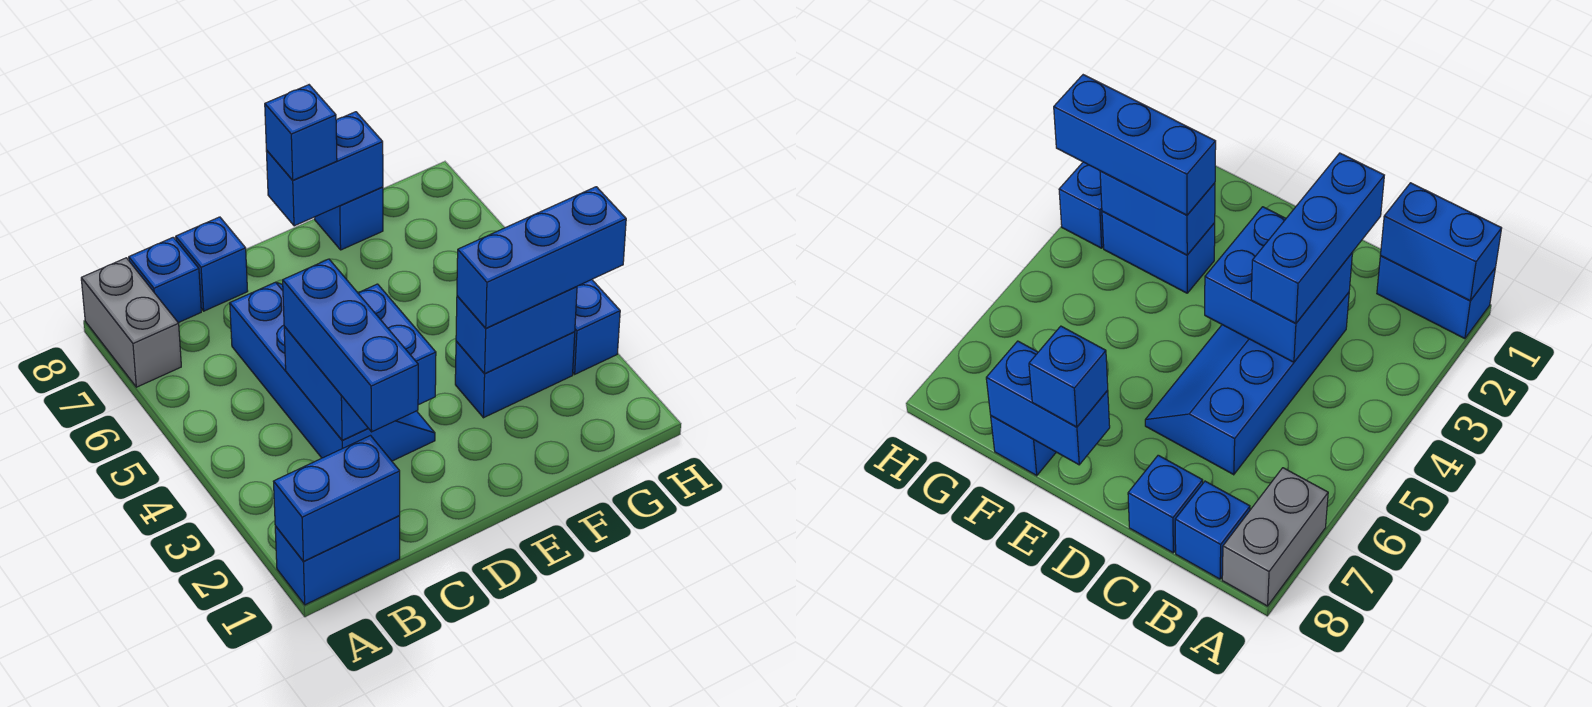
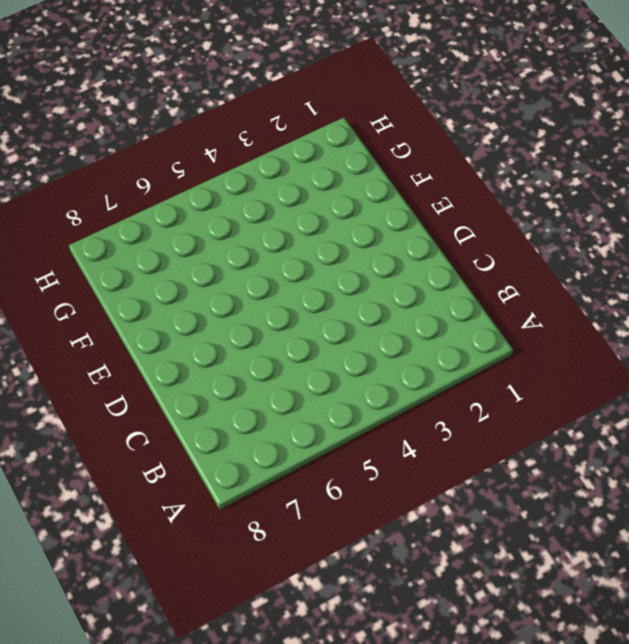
none -> blue 1x2 brick [275,515,400,605]
none -> grey 1x2 brick [81,258,181,387]
none -> blue 1x1 brick [129,237,201,323]

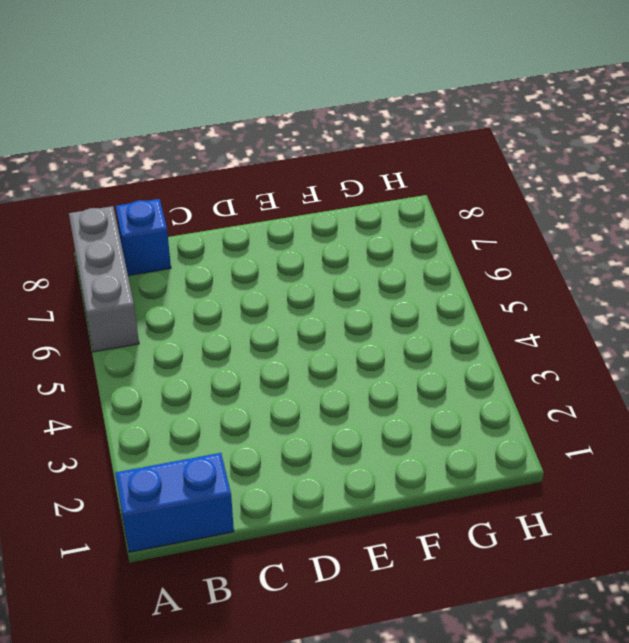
grey 1x3 brick [69,206,139,352] -> grey 1x2 brick [81,258,181,387]
none -> blue 2x4 slope [230,282,435,461]
none -> blue 1x1 brick [176,217,248,311]
none -> blue 1x2 brick [455,332,575,418]

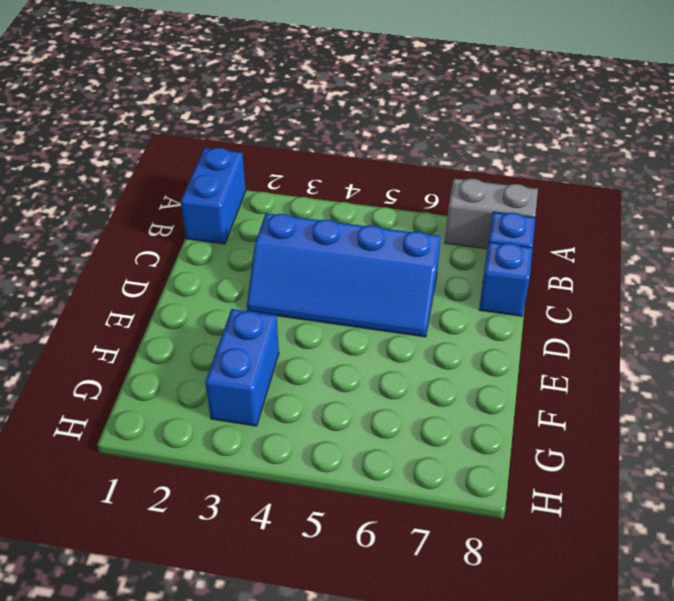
none -> blue 1x1 brick [315,187,383,250]
none -> blue 1x1 brick [573,280,620,374]
none -> blue 1x2 brick [273,436,400,561]

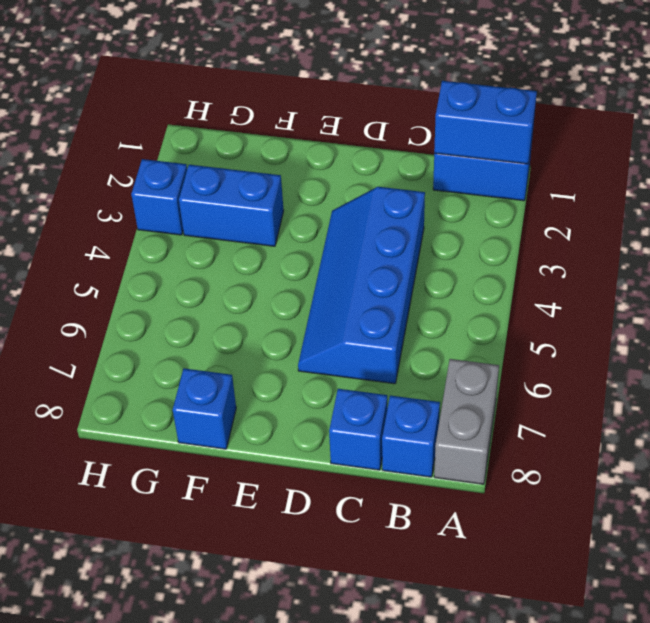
none -> blue 2x2 brick [284,284,436,440]
none -> blue 1x2 brick [266,112,383,226]
none -> blue 1x2 brick [456,287,577,374]

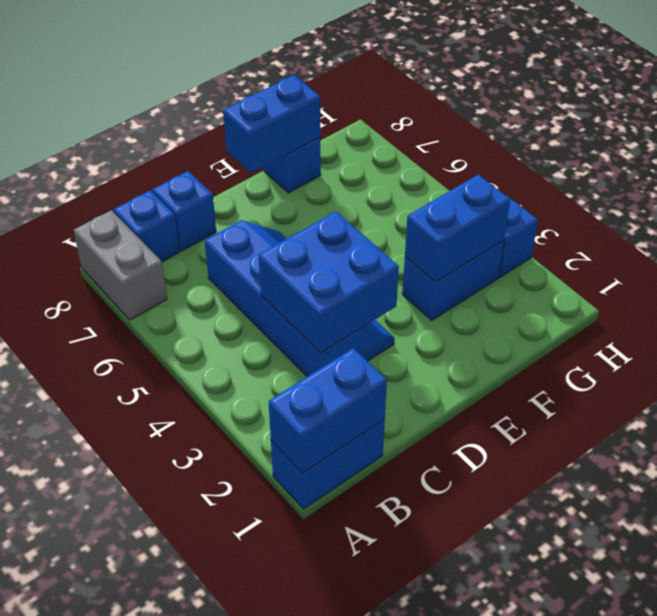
none -> blue 1x3 brick [283,259,418,432]
none -> blue 1x1 brick [265,85,337,180]
none -> blue 1x3 brick [457,187,626,328]

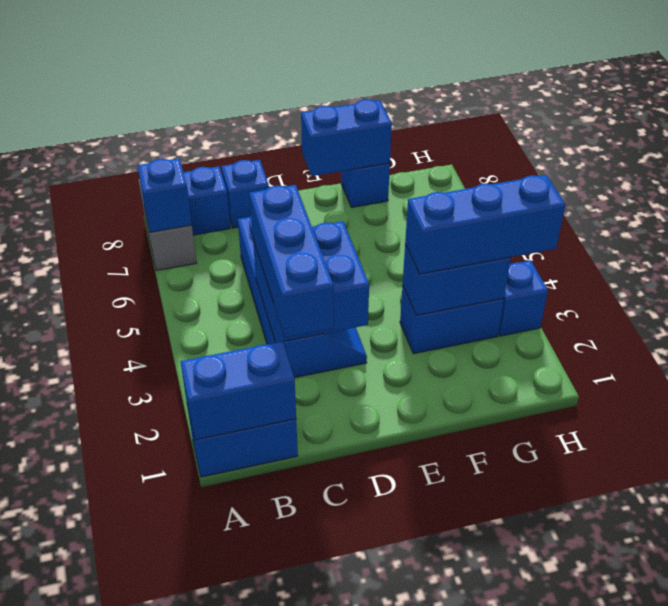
blue 1x1 brick [137,158,192,232] -> blue 1x1 brick moved to [265,85,337,180]

